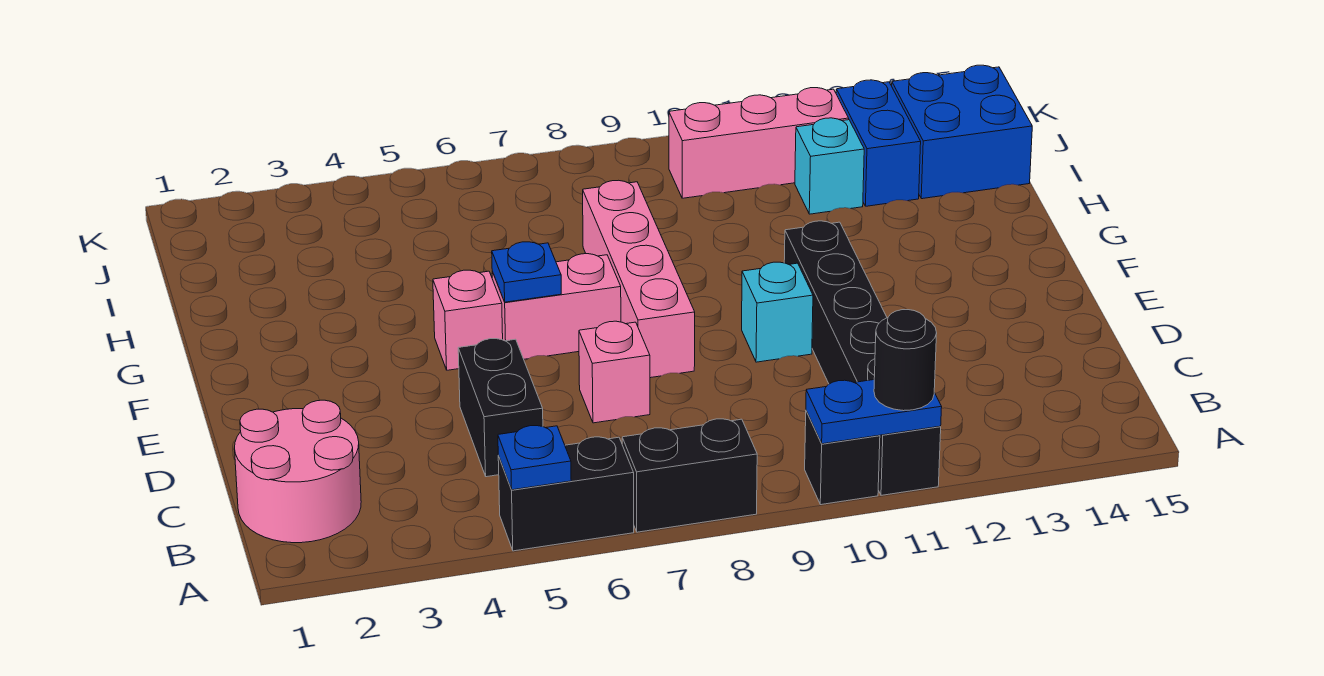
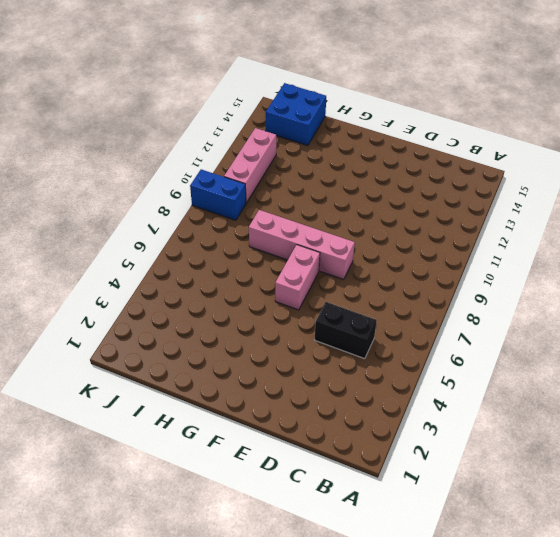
blue 1x2 brick [190,169,246,220] -> blue 1x2 brick moved to [836,80,921,206]
none -> black 1x2 brick [498,437,634,551]
none -> black 1x2 brick [622,419,757,532]
none -> black 1x1 brick [805,411,880,505]

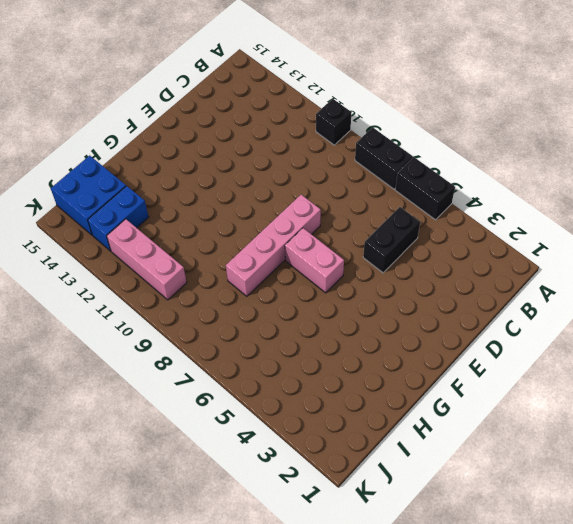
none -> black 1x6 brick [784,221,941,495]
none -> pink 2x2 round brick [235,400,361,543]
none -> pink 1x1 brick [579,321,650,423]

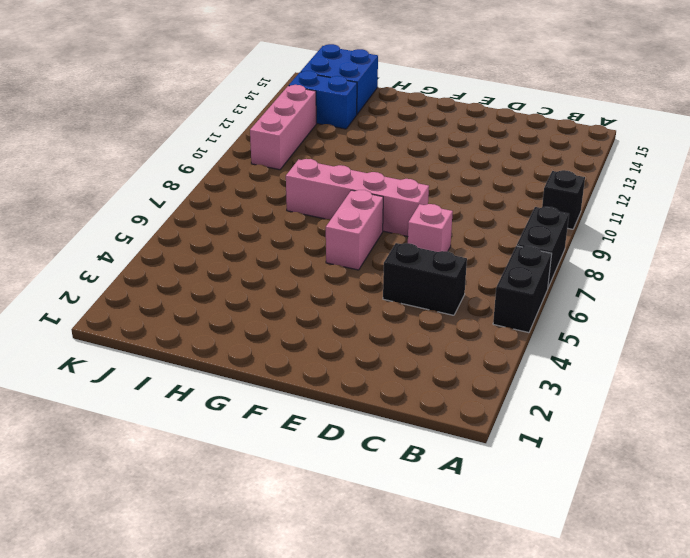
none -> black 1x6 brick [784,221,941,495]
none -> pink 2x2 round brick [235,400,361,543]
none -> cyan 1x1 brick [742,262,813,362]

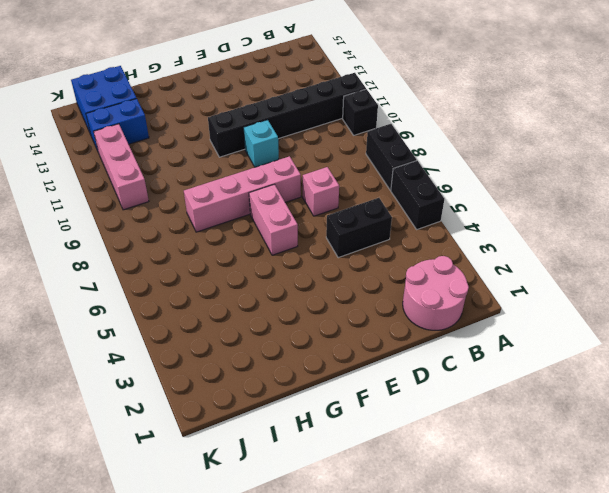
none -> pink 1x1 brick [433,270,503,370]
none -> cyan 1x1 brick [795,118,864,214]
none -> blue 1x1 plate [498,426,571,490]

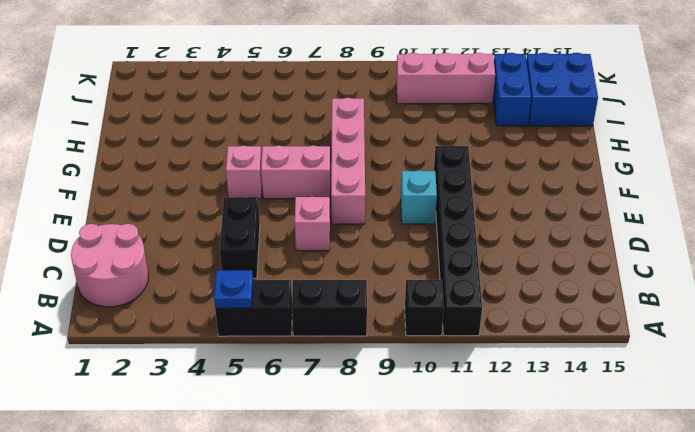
none -> cyan 1x1 brick [795,118,864,214]
none -> blue 1x2 plate [806,380,942,444]
none -> blue 1x1 plate [492,242,561,302]

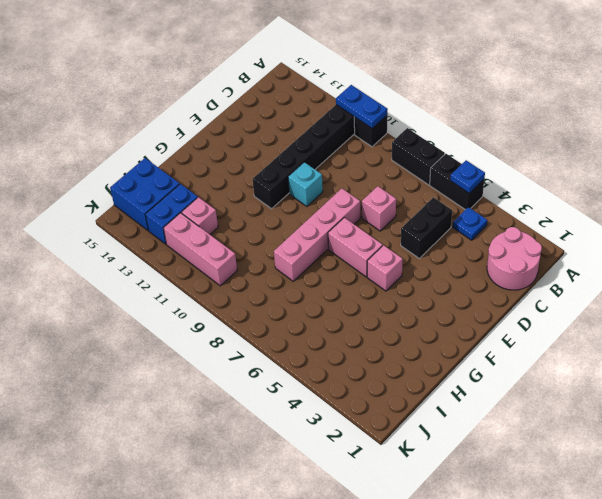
blue 1x1 plate [453,207,487,240] -> blue 1x1 plate moved to [492,242,561,302]
pink 1x1 brick [181,197,218,234] -> cyan 1x1 brick [795,118,864,214]
none -> black 1x1 round brick [874,310,937,411]

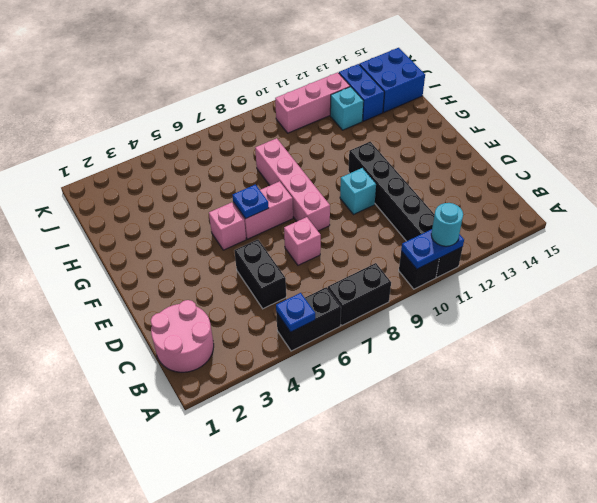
cyan 1x1 round brick [431,203,463,246] -> black 1x1 round brick [874,310,937,411]

